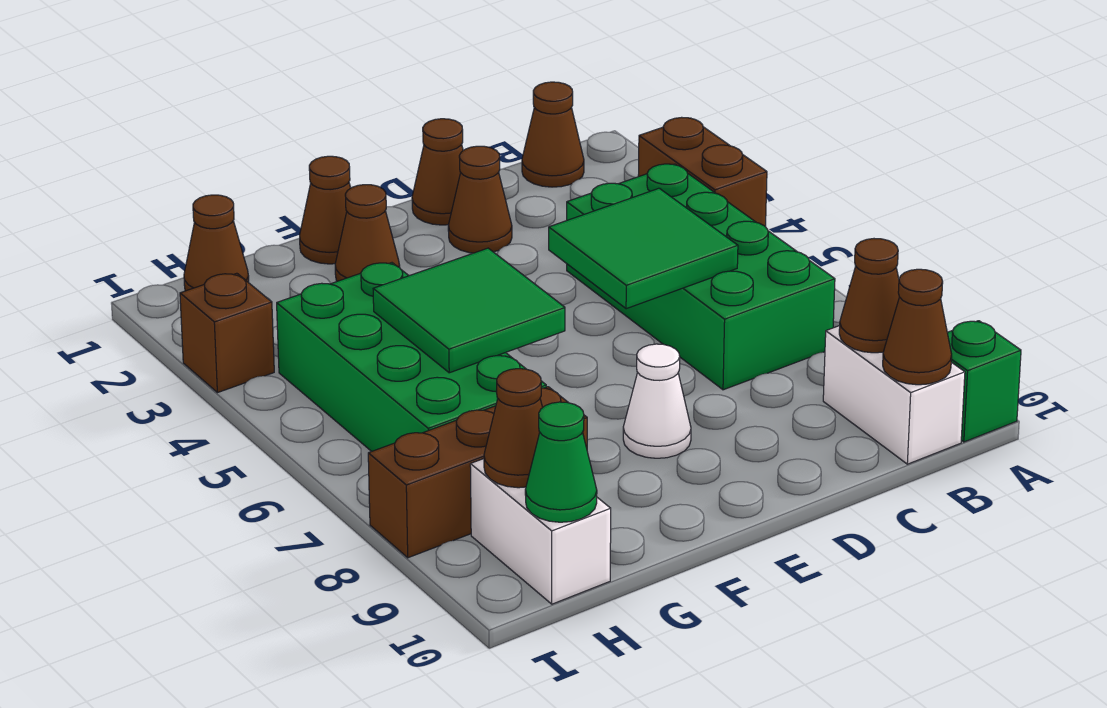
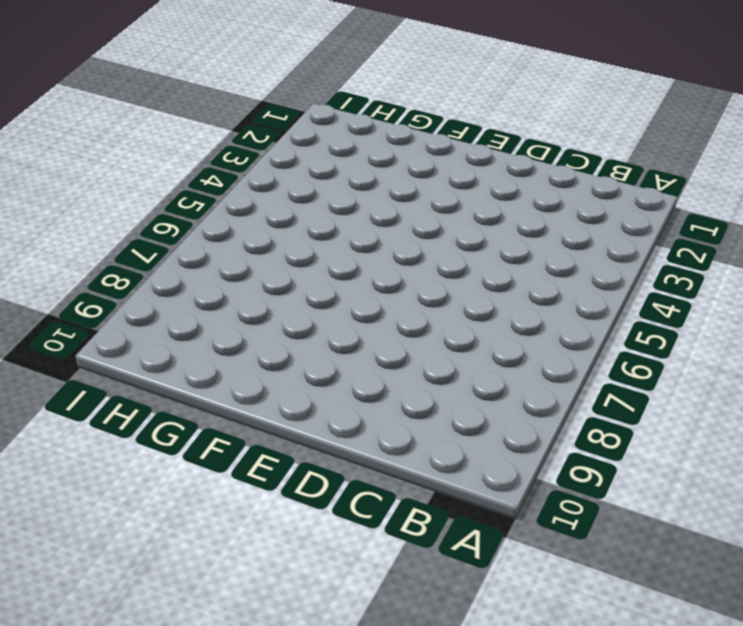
none -> brown 1x2 brick [638,117,767,227]
none -> green 1x1 brick [947,321,1021,442]
none -> brown 1x1 cone [522,82,584,187]

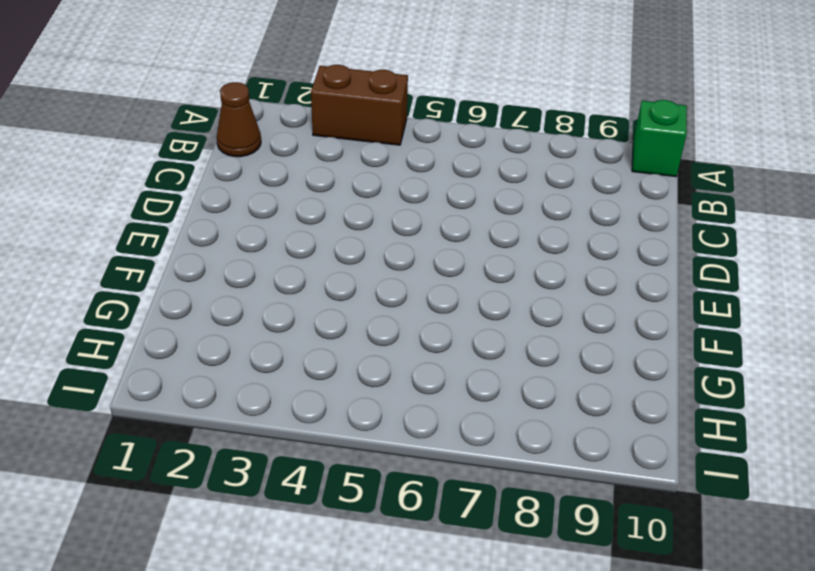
none -> green 2x4 brick [567,164,835,390]
none -> white 1x2 brick [823,326,965,464]
none -> brown 1x1 cone [412,119,463,225]

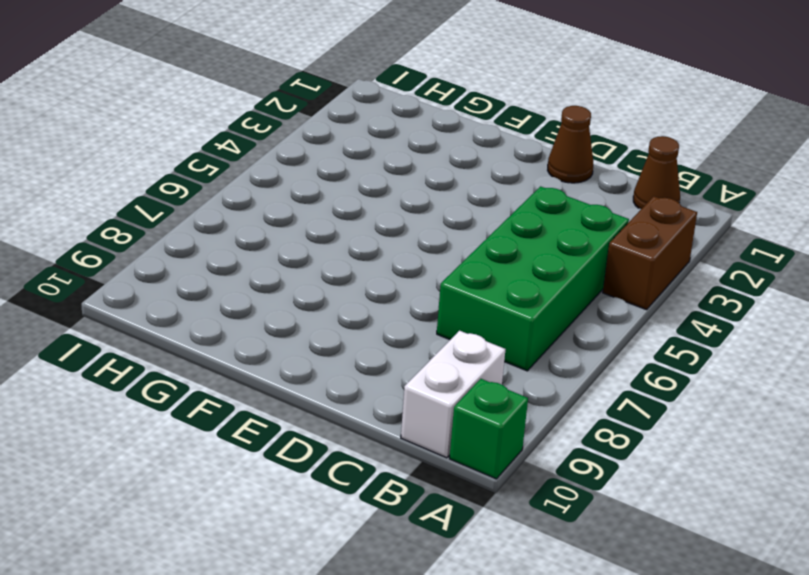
none -> brown 1x1 cone [448,146,512,253]
none -> white 1x1 cone [623,344,691,458]
none -> brown 1x1 cone [300,156,350,264]

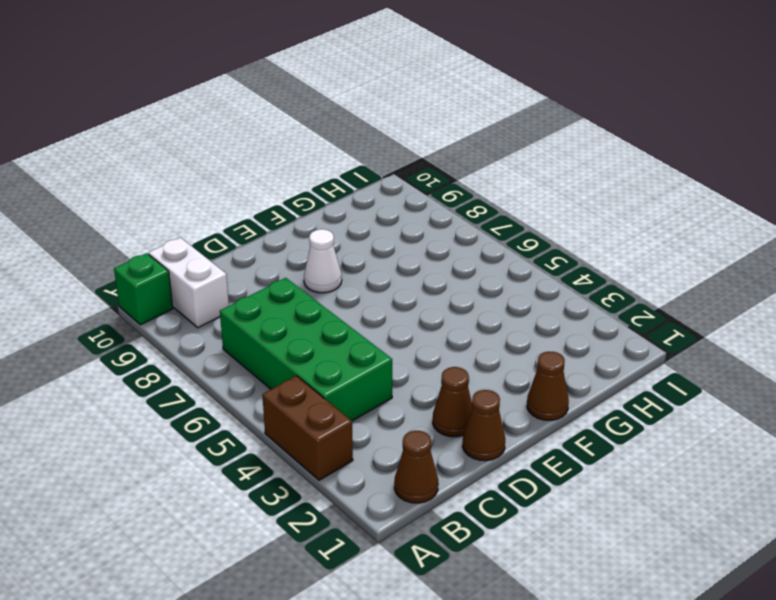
none -> brown 1x1 cone [335,185,400,281]
none -> green 2x4 brick [277,263,546,451]
none -> brown 1x3 brick [368,387,587,558]

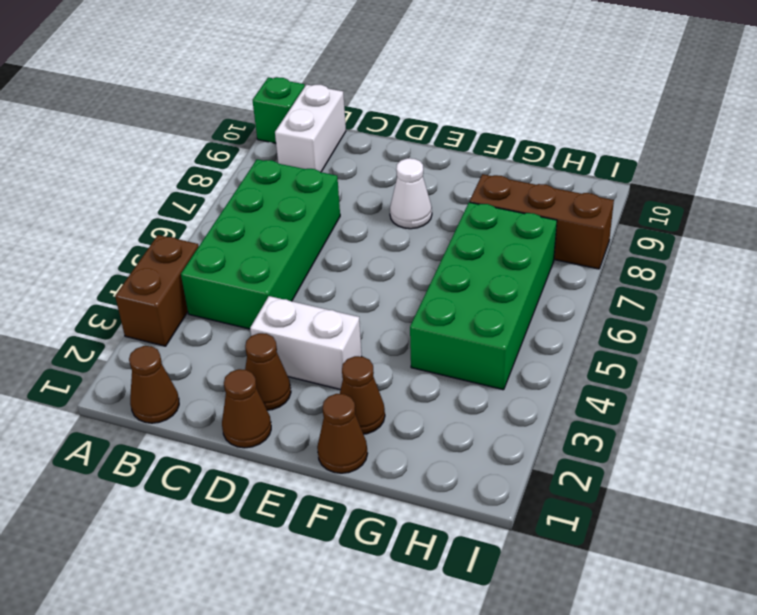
white 1x2 brick [250,296,362,390] -> white 1x2 brick turned to [470,459,611,604]
none -> brown 1x1 cone [184,195,249,291]
none -> brown 1x1 brick [180,273,274,393]
none -> brown 1x1 cone [839,239,899,353]

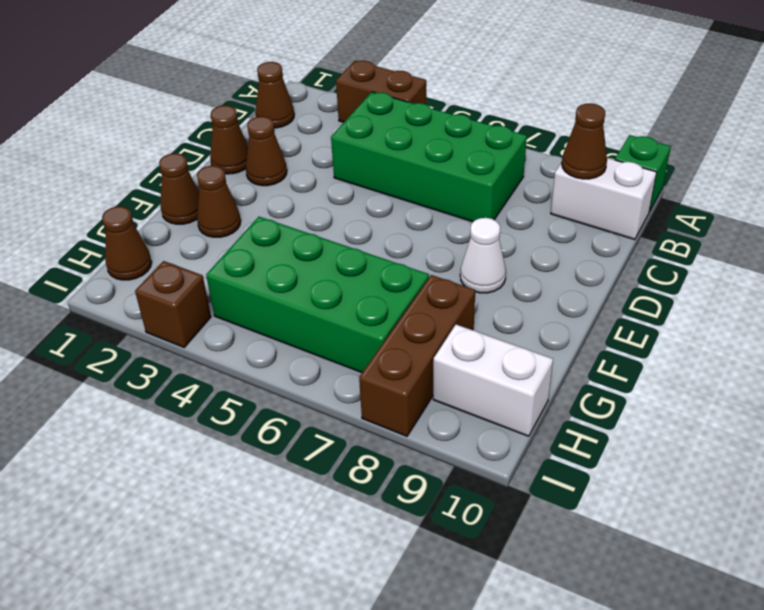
none -> brown 1x1 cone [883,269,952,385]
none -> green 2x2 tile [549,188,738,309]
none -> green 2x2 tile [373,248,565,373]

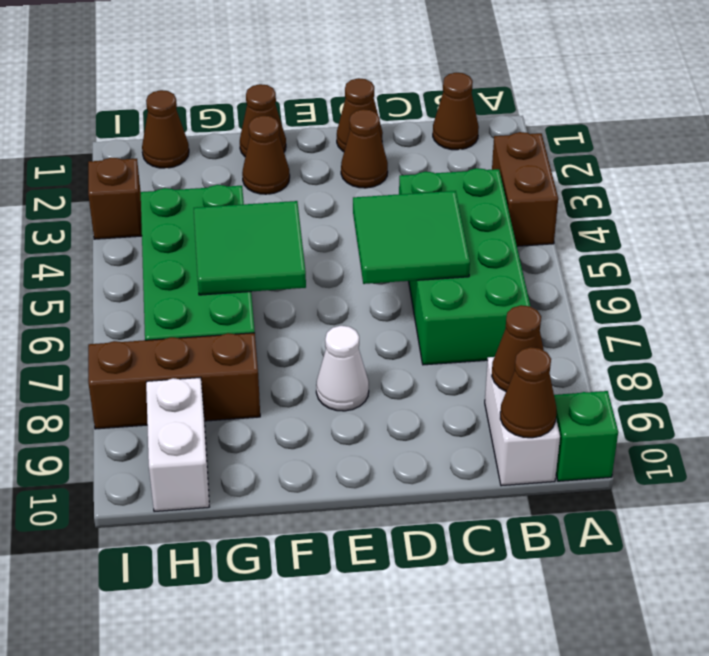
none -> brown 1x1 cone [484,369,543,488]
none -> green 1x1 cone [525,402,597,522]

